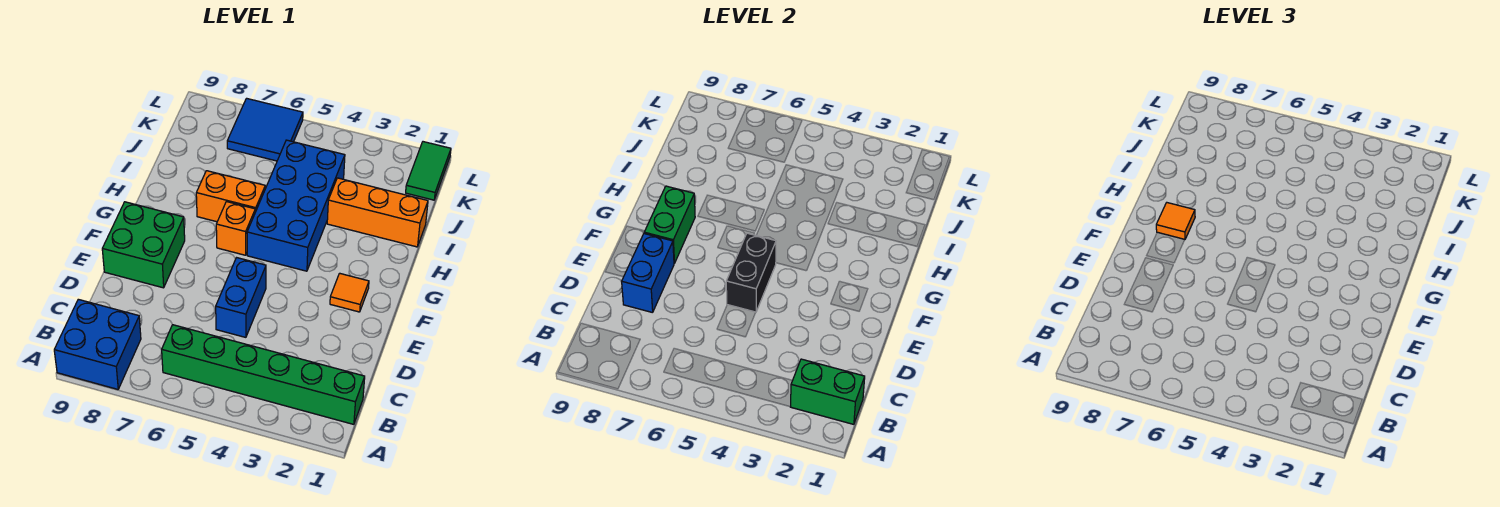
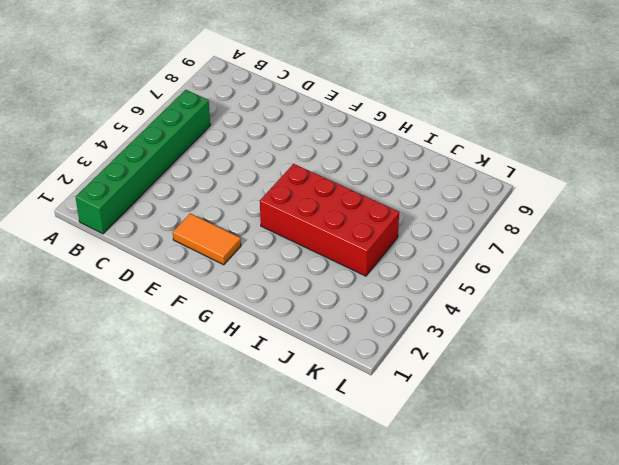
orange 1x2 tile [173,214,241,265] -> orange 1x1 tile [330,273,369,312]
red 2x4 brick [260,164,399,276] -> blue 2x4 brick [247,140,345,271]
none -> blue 2x2 brick [54,299,141,389]
none -> blue 1x2 brick [216,258,266,337]
none -> green 2x2 brick [102,202,185,288]

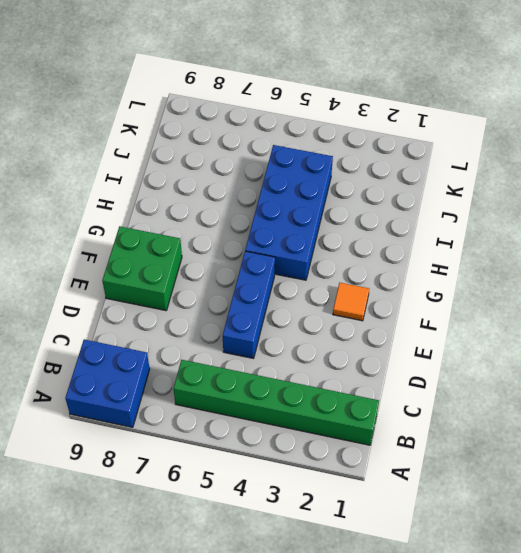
blue 1x3 brick [223,251,275,359] -> blue 1x2 brick [216,258,266,337]
none -> orange 1x1 brick [216,202,255,255]
none -> orange 1x2 brick [196,171,265,222]
none -> orange 1x3 brick [327,178,428,247]

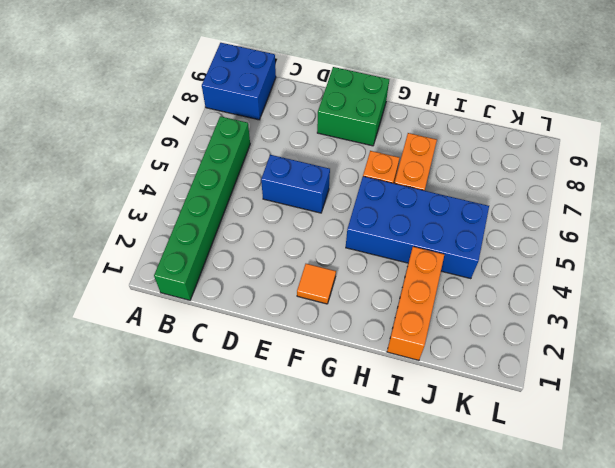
none -> green 1x2 tile [406,142,451,200]
none -> blue 2x2 tile [227,98,303,161]
none -> green 1x2 brick [791,359,865,424]

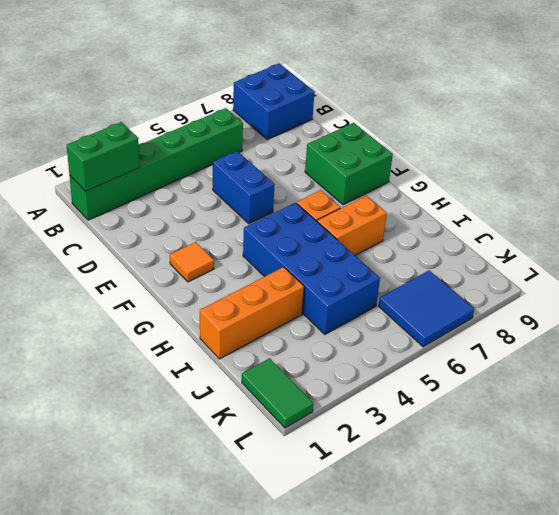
none -> blue 1x2 brick [622,234,674,313]
none -> black 1x2 brick [726,233,776,312]
none -> green 1x2 brick [644,186,695,263]

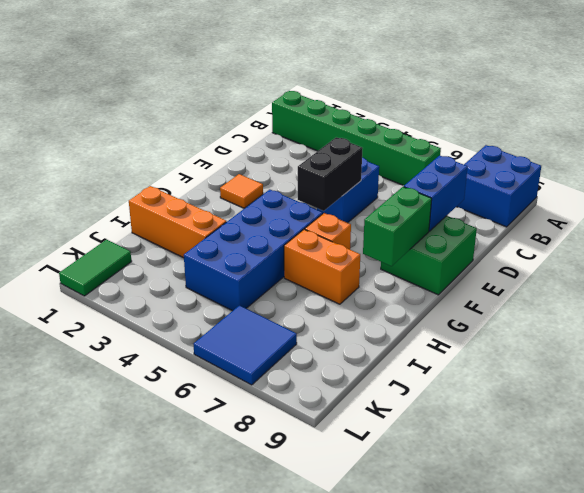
none -> green 1x2 brick [791,359,865,424]
none -> orange 1x1 tile [1156,203,1195,239]

